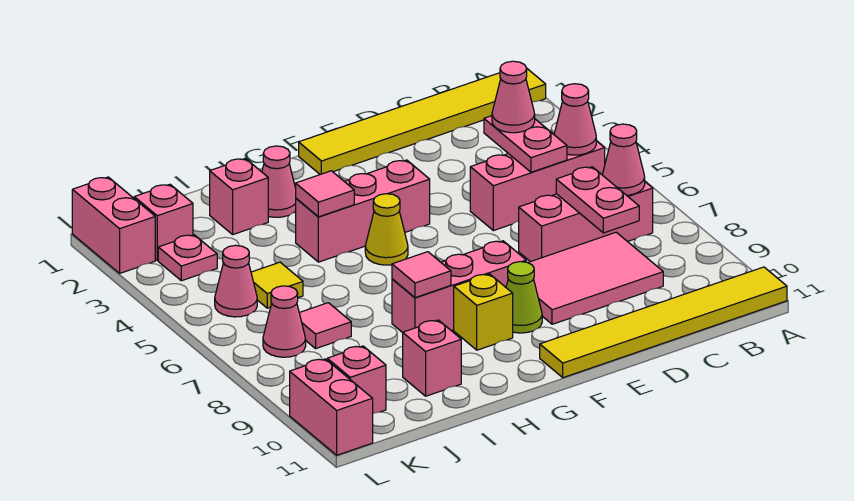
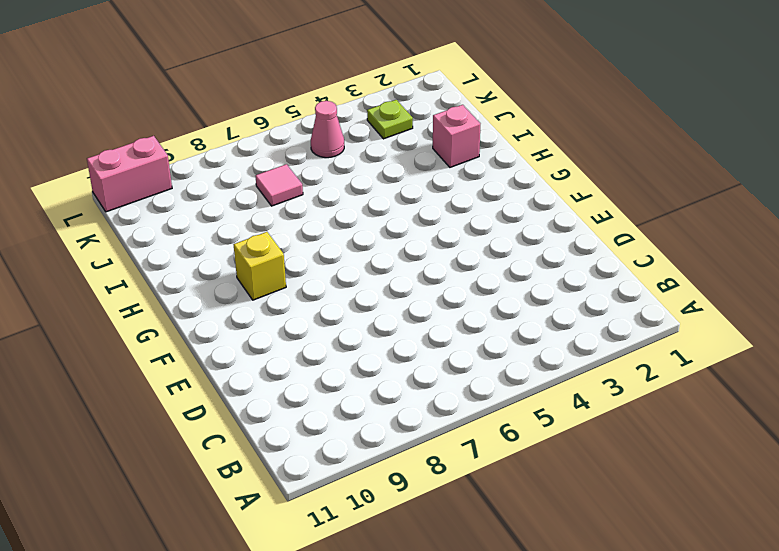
lime 1x1 plate [367,100,413,139] -> pink 1x1 plate [158,235,217,281]
none -> yellow 1x6 tile [299,69,546,174]
none -> yellow 1x6 tile [540,267,787,378]
none -> pink 1x3 brick [470,141,605,231]

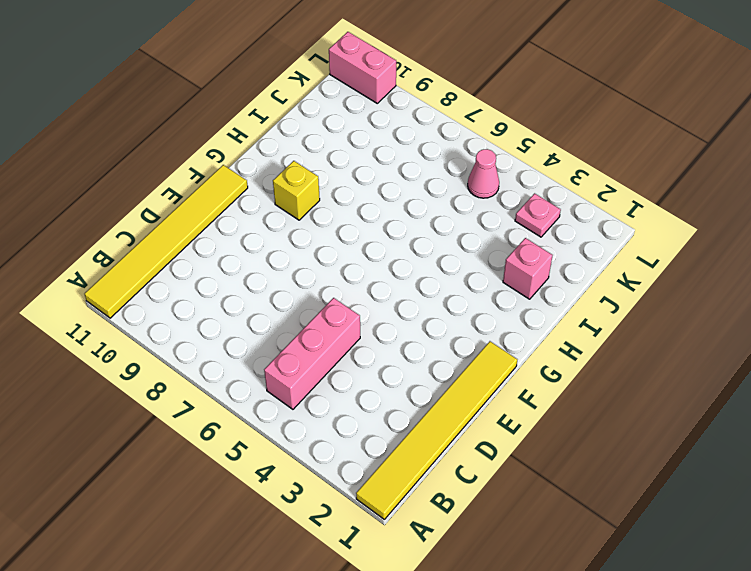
none -> pink 1x3 brick [519,182,653,262]
none -> pink 2x3 tile [528,232,663,324]
none -> pink 1x3 brick [296,160,430,262]

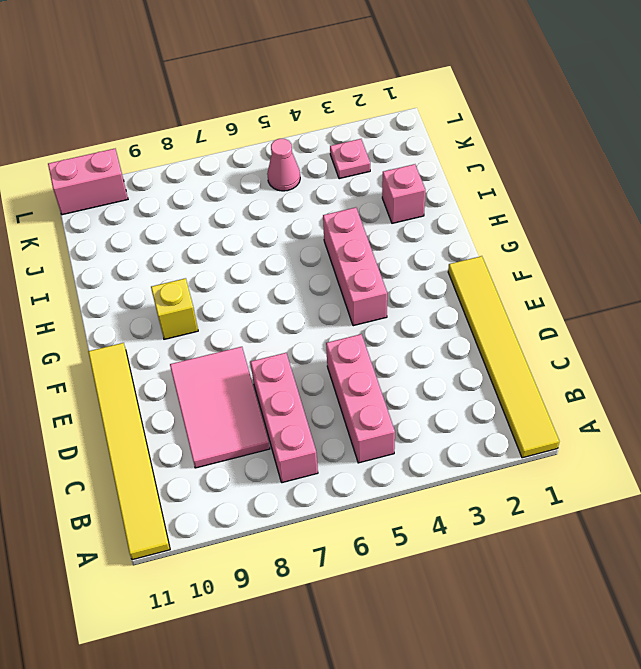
none -> pink 1x3 brick [392,241,526,333]
none -> lime 1x1 cone [506,262,542,333]
none -> yellow 1x1 cone [365,194,408,265]

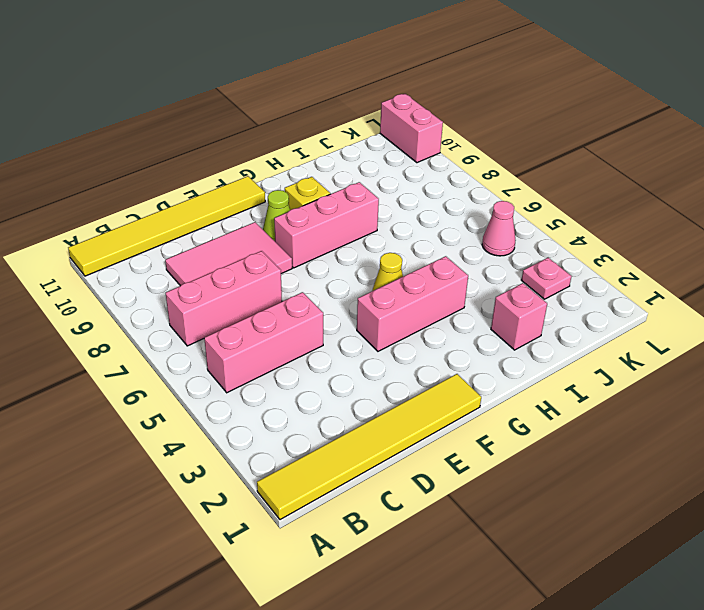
none -> pink 1x1 cone [262,146,296,217]
none -> pink 1x1 brick [403,320,461,396]
none -> yellow 1x1 tile [251,262,303,308]

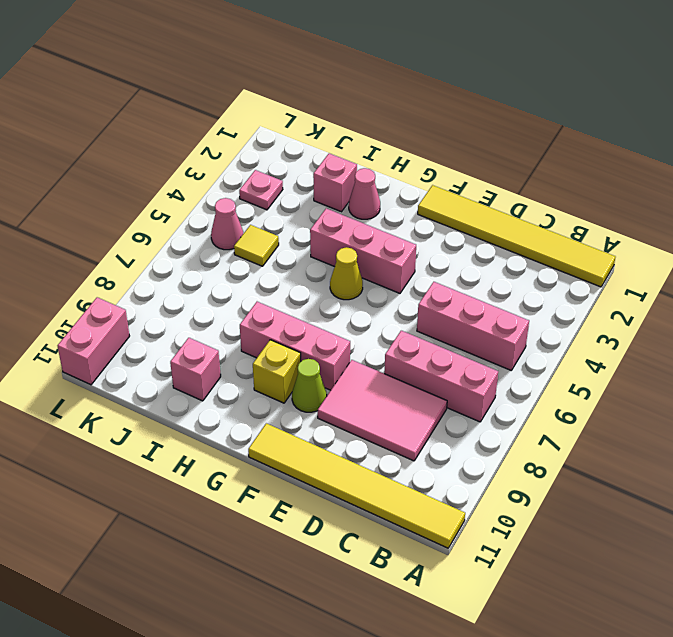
none -> pink 1x1 tile [299,303,351,348]
none -> pink 1x1 brick [134,184,193,260]
none -> pink 1x1 cone [263,286,306,357]

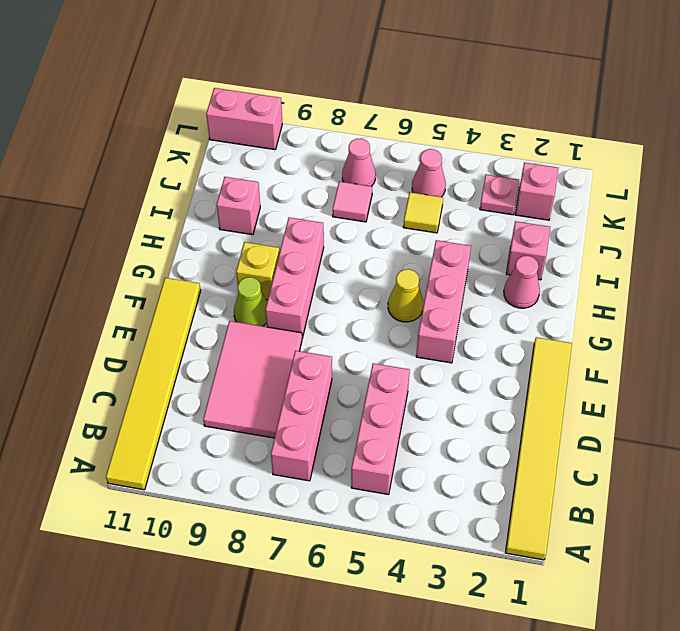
none -> pink 1x1 brick [327,346,386,413]
none -> pink 1x2 brick [72,177,155,273]
none -> pink 1x1 cone [554,84,596,155]

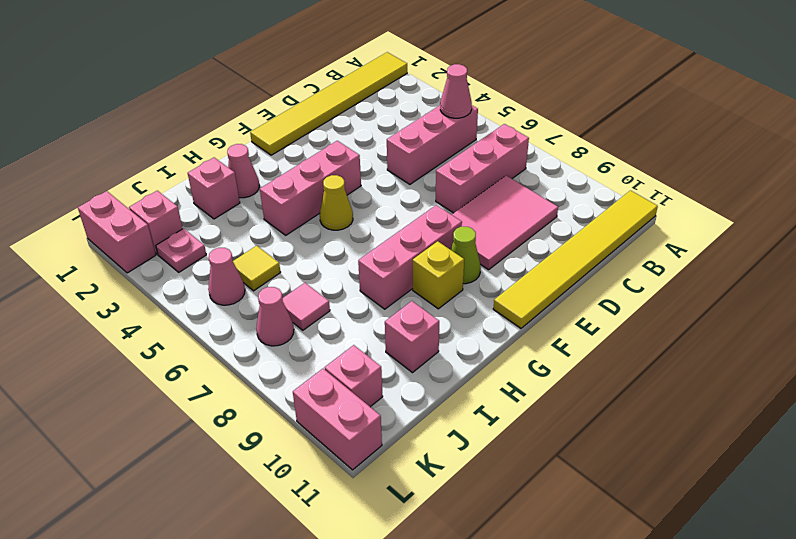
none -> pink 1x1 cone [602,124,645,195]
none -> pink 1x2 plate [484,116,567,172]
none -> pink 1x2 plate [556,167,639,233]

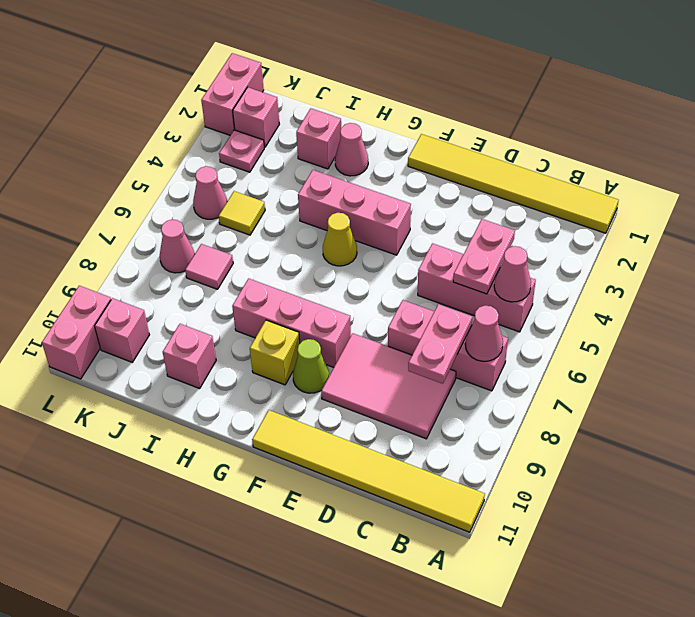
none -> pink 1x1 tile [296,171,354,217]
none -> pink 1x1 tile [392,252,451,298]
none -> pink 1x1 cone [492,61,535,133]

